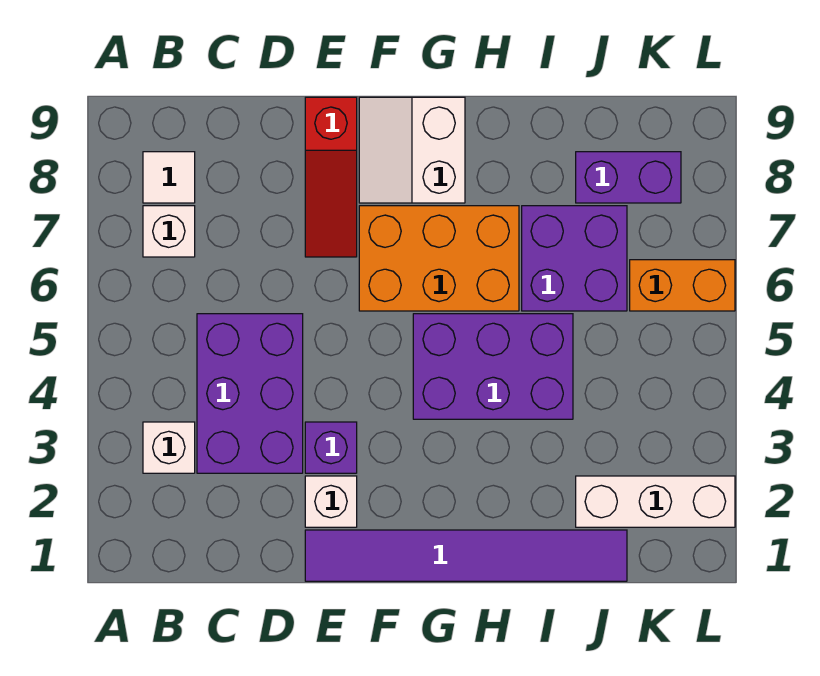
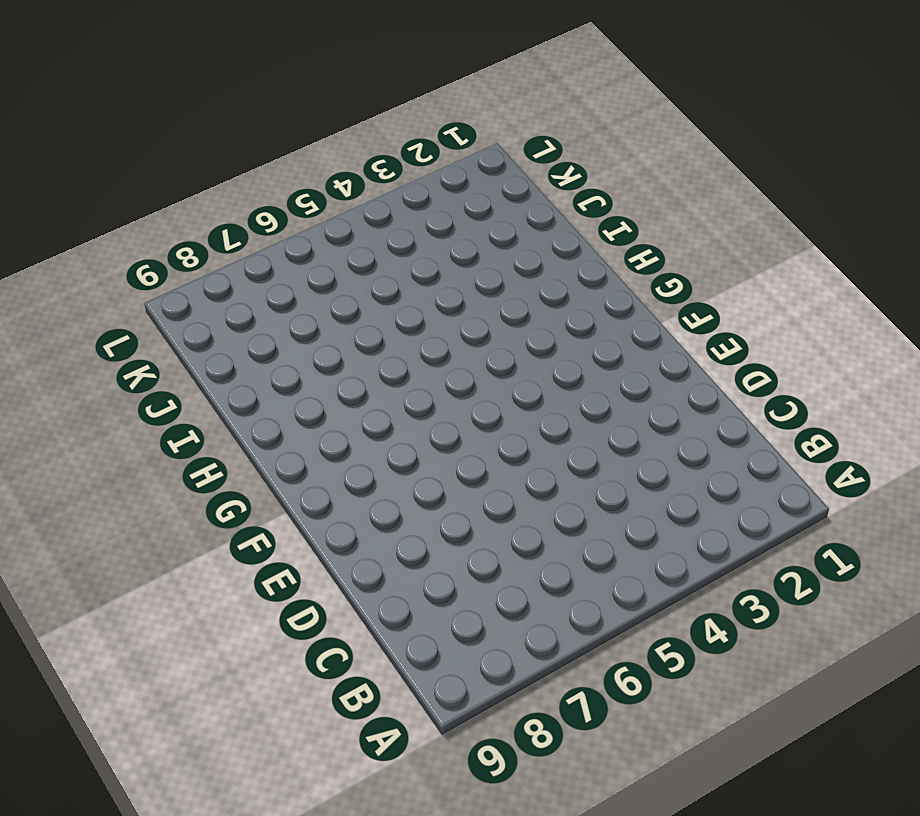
none -> white 1x1 brick [143,422,195,473]
none -> white 1x1 brick [143,206,195,257]
none -> white 1x1 tile [143,152,195,203]

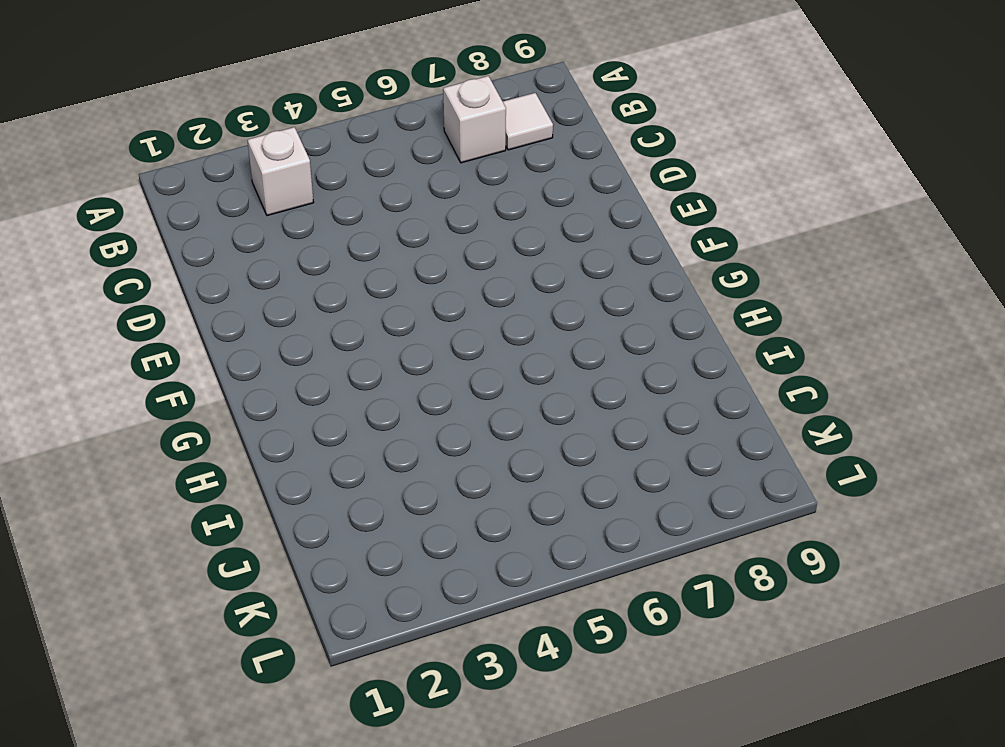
none -> purple 2x3 brick [197,314,303,473]
none -> purple 1x6 tile [305,530,627,581]
none -> white 1x1 brick [305,476,357,527]

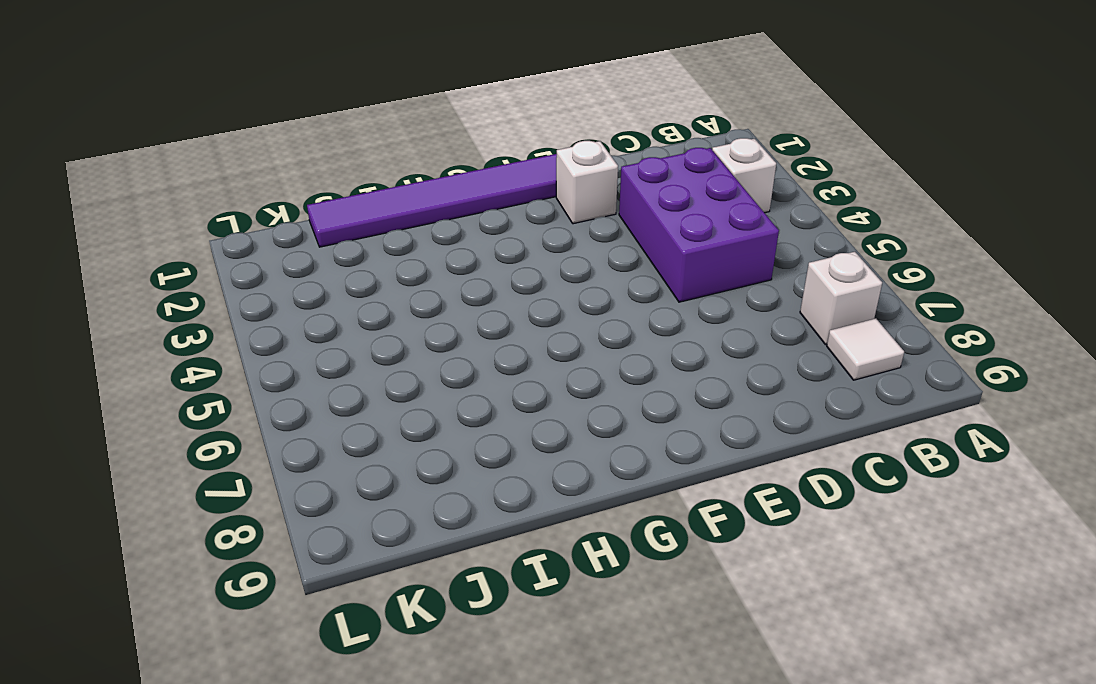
none -> purple 1x1 brick [305,422,357,473]
none -> red 1x3 slope [305,97,357,257]
none -> orange 2x3 brick [359,206,519,311]

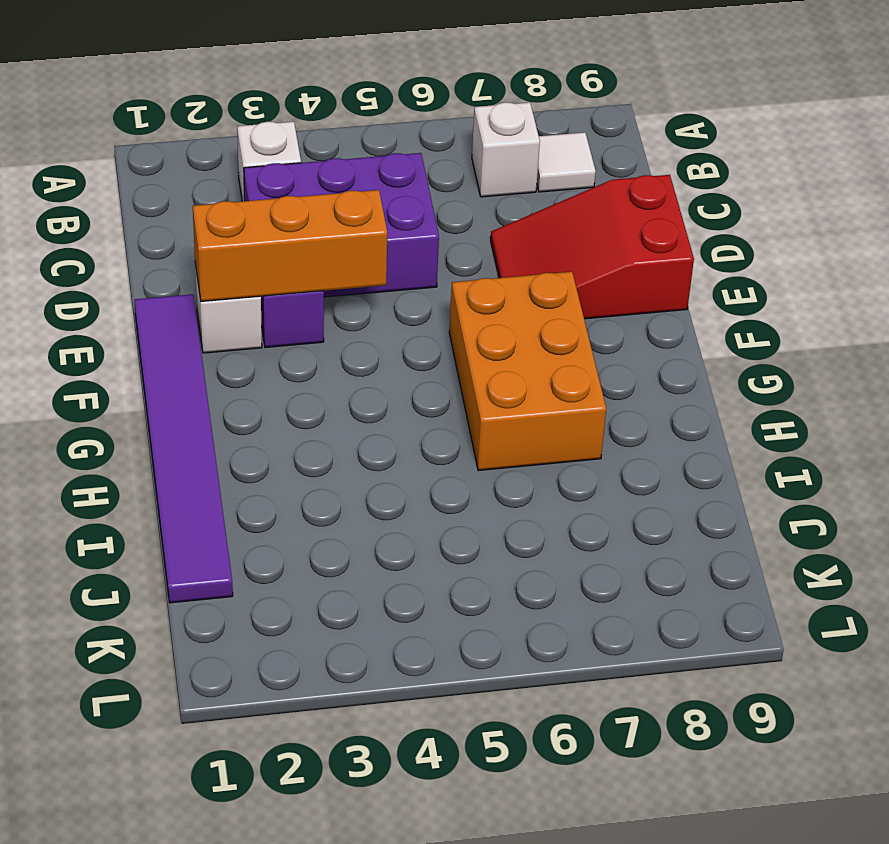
red 2x3 slope [491,175,694,319] -> red 1x3 slope [305,97,357,257]
orange 1x3 brick [193,190,387,301] -> none
none -> white 2x2 slope [359,97,465,203]
none -> purple 2x3 brick [413,314,573,419]
none -> purple 2x2 brick [522,206,627,311]

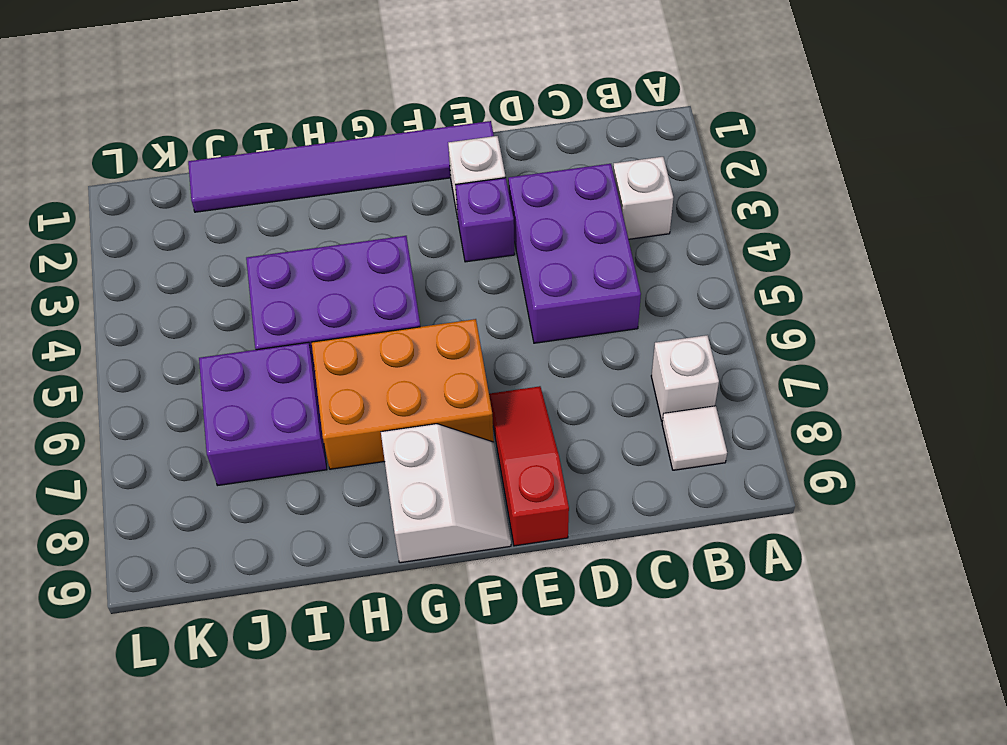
none -> white 1x3 brick [576,476,735,527]
none -> purple 1x2 brick [576,152,681,203]
none -> orange 1x2 brick [630,260,735,311]

